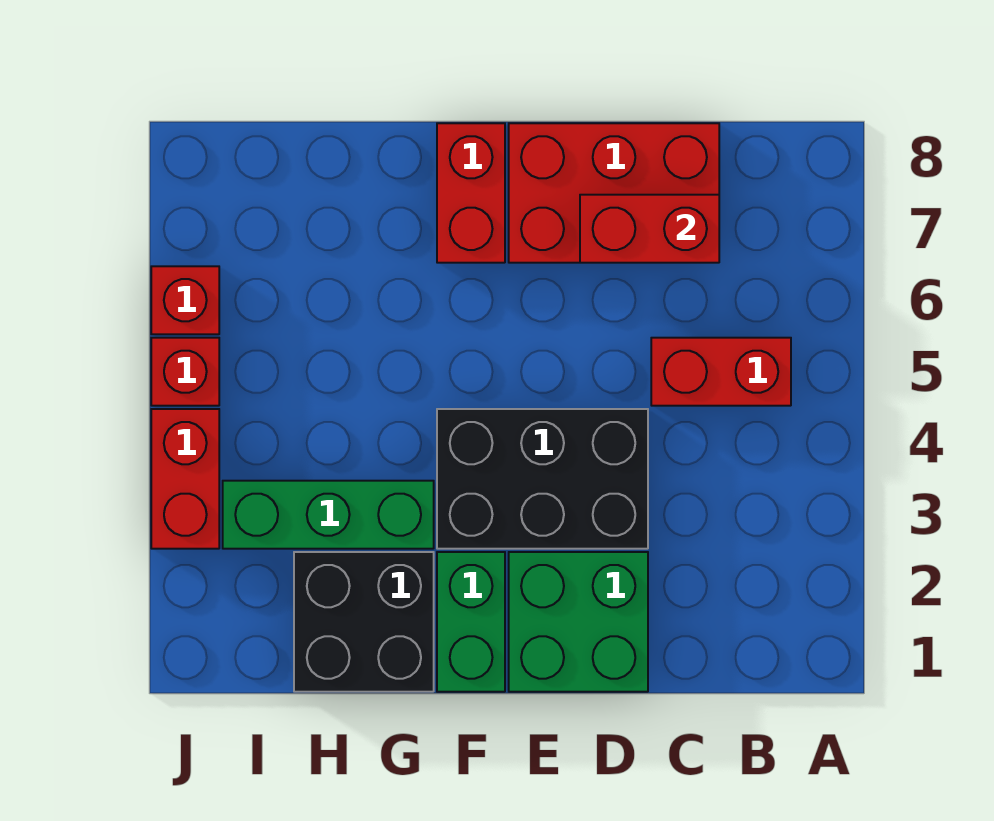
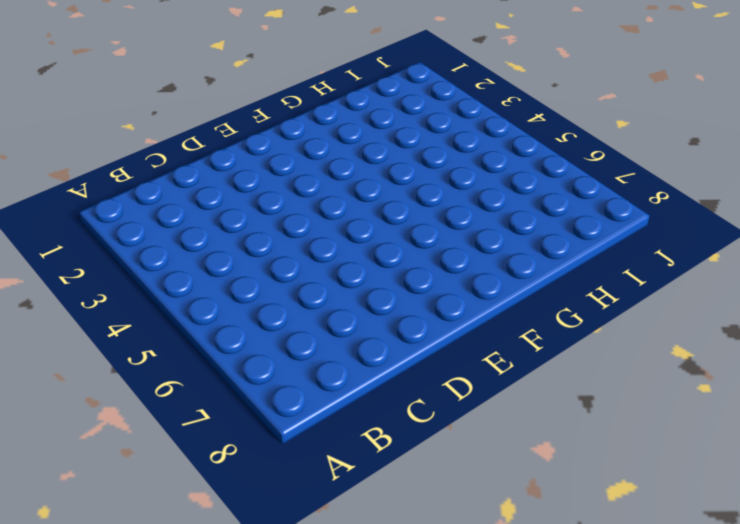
none -> red 1x2 brick [651,338,791,406]
none -> red 2x3 brick [509,123,719,263]
none -> green 2x2 brick [509,552,648,692]

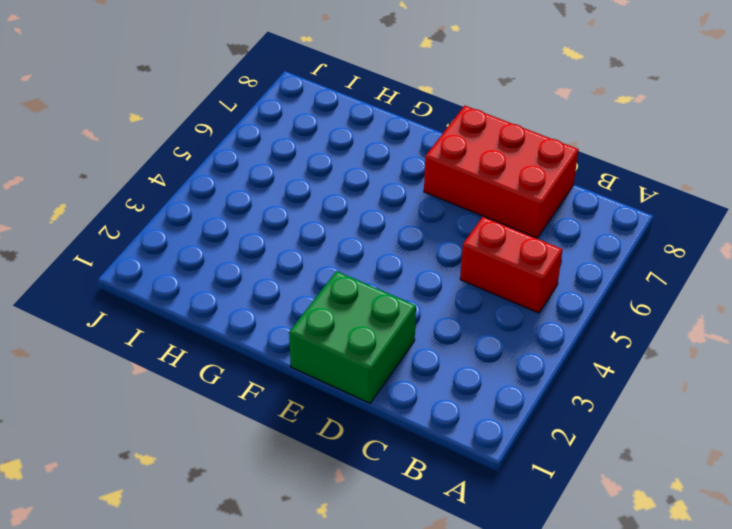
none -> black 2x3 brick [437,409,648,549]
none -> green 1x2 brick [437,552,505,692]
none -> red 1x2 brick [437,123,505,263]

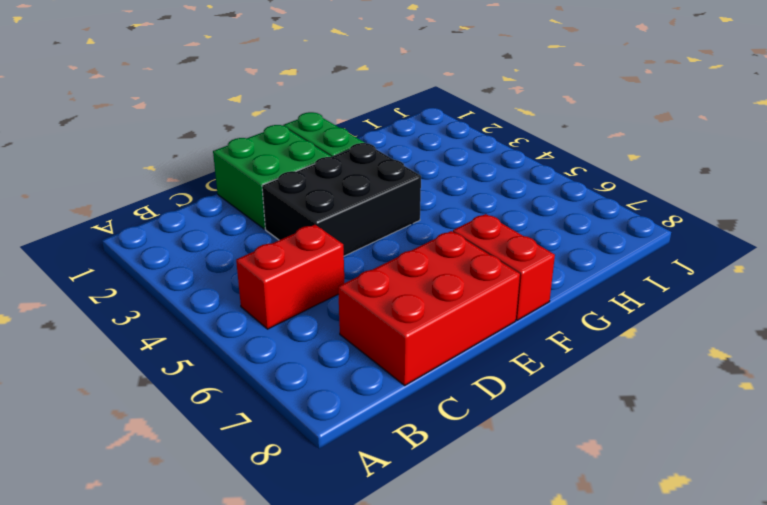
none -> black 2x2 brick [294,552,434,692]
none -> green 1x3 brick [223,481,434,549]
none -> red 1x2 brick [151,409,219,549]

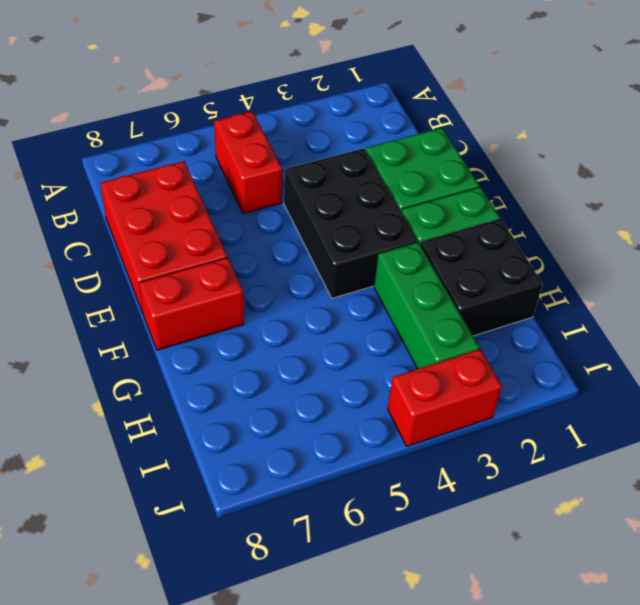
none -> red 1x1 brick [151,338,219,406]
none -> red 1x1 brick [151,266,219,334]
none -> red 1x2 brick [580,195,719,263]

